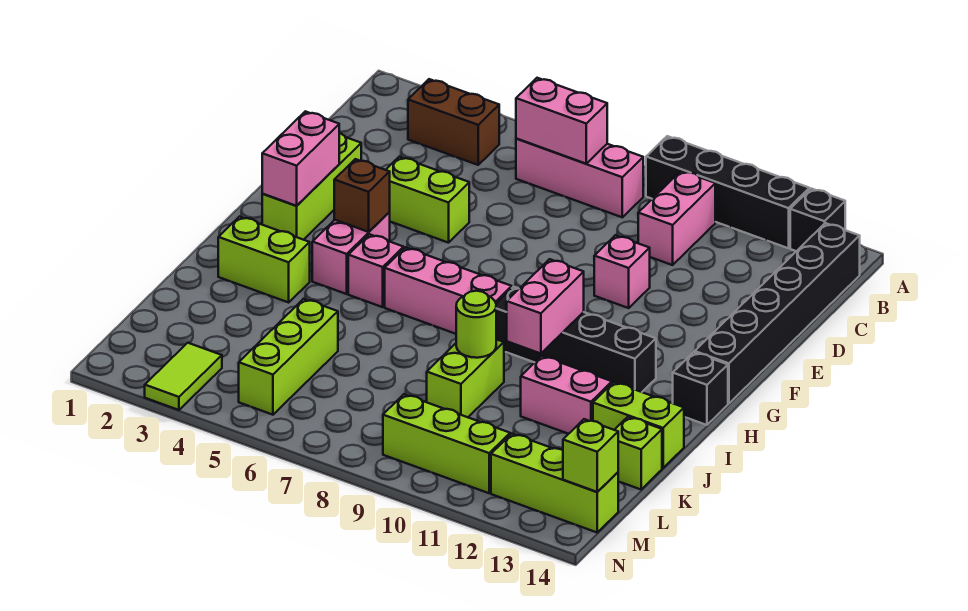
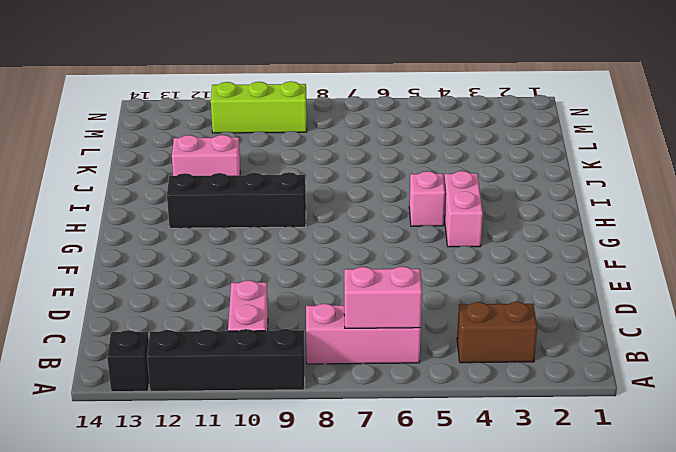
none -> black 1x6 brick [695,223,860,404]
none -> lime 1x3 brick [262,133,361,240]
none -> lime 1x2 brick [386,157,469,243]

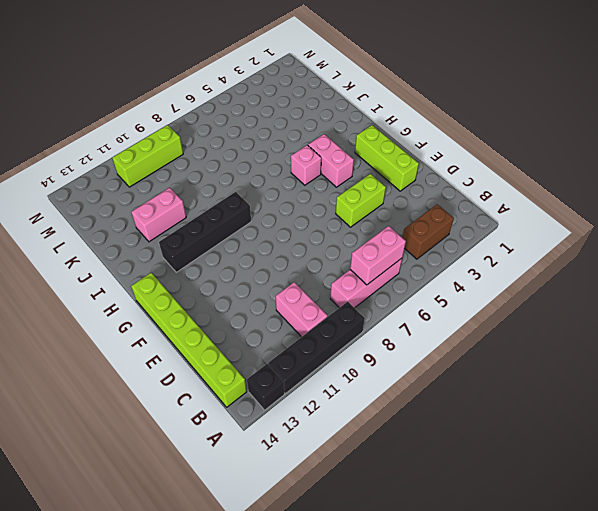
lime 1x6 brick [131,273,247,407] -> black 1x6 brick [695,223,860,404]
none -> pink 1x1 brick [594,235,650,308]
none -> pink 1x3 brick [385,247,512,334]
none -> black 1x1 brick [673,352,728,425]

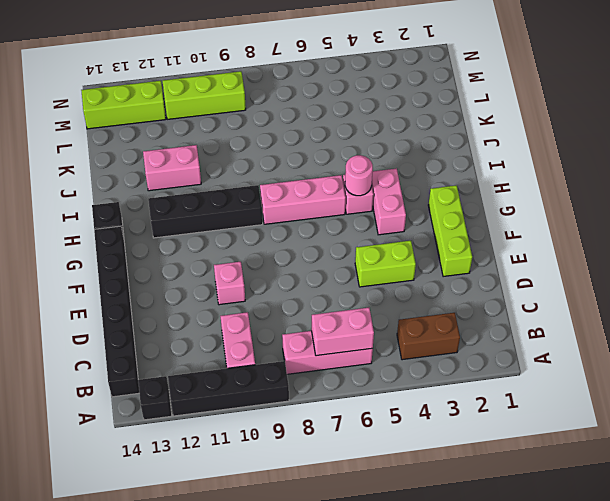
pink 1x1 round brick [345,155,373,196] -> none
none -> lime 1x2 brick [218,217,310,302]
none -> lime 1x2 brick [427,339,504,417]
none -> lime 1x2 brick [593,382,684,468]

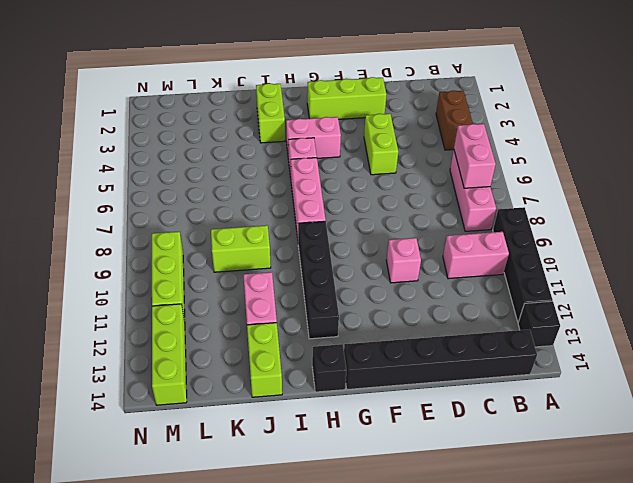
none -> lime 1x3 brick [239,299,338,415]
none -> lime 1x1 brick [615,417,662,489]
none -> lime 1x2 tile [145,343,222,410]

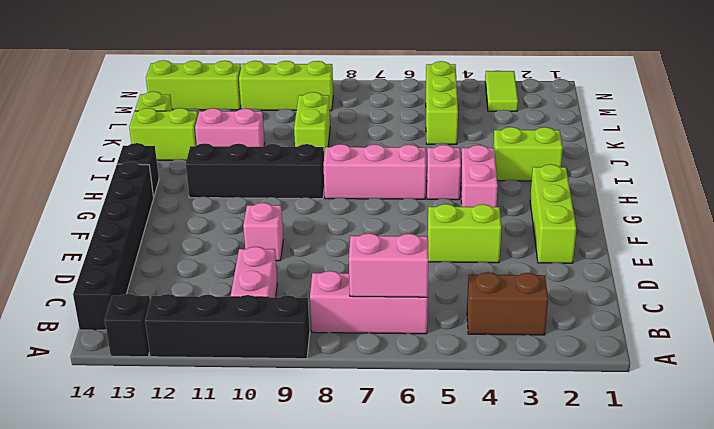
none -> pink 1x2 brick [262,111,339,206]
none -> brown 1x1 brick [334,159,390,232]
none -> pink 1x2 brick [507,259,584,354]

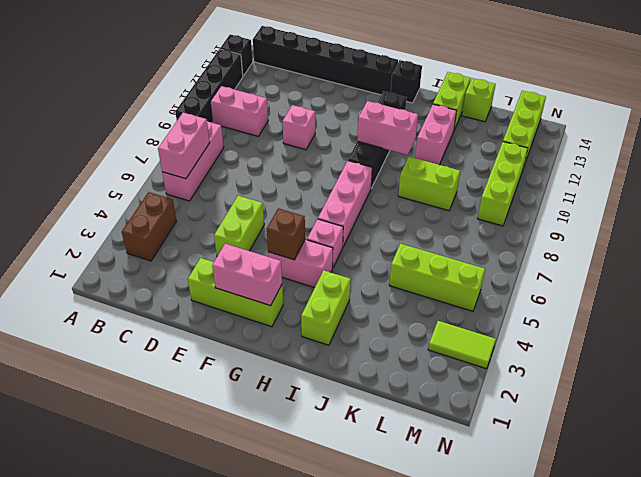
none -> lime 1x1 round brick [456,291,496,358]
none -> lime 1x1 brick [563,419,618,492]

